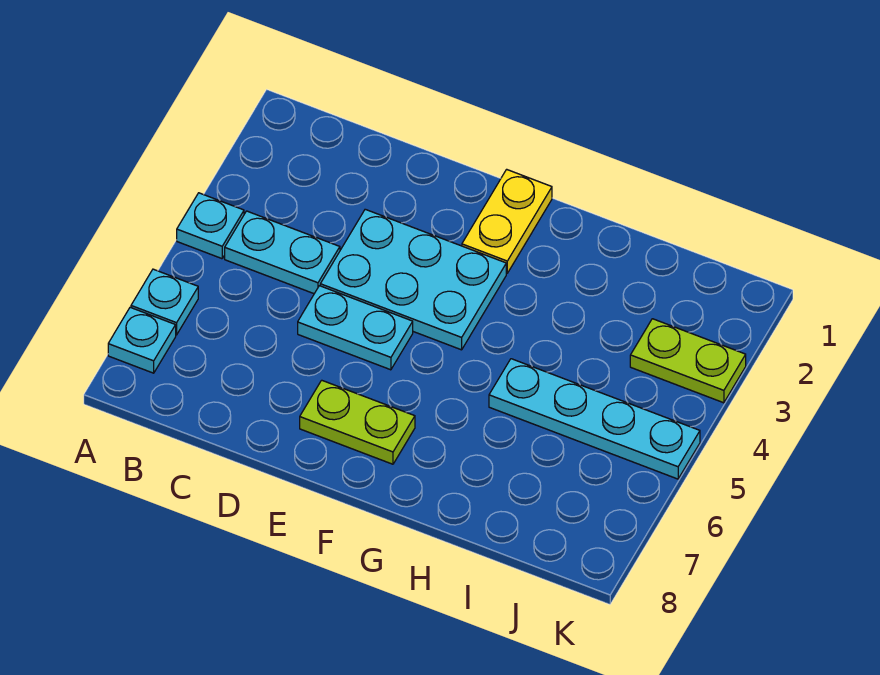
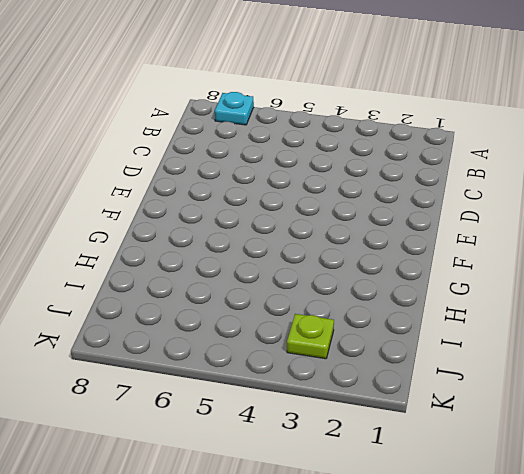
lime 1x1 plate [287,314,334,359] -> lime 1x2 plate [630,319,746,403]
none -> cyan 1x1 plate [177,193,244,259]
none -> cyan 1x1 plate [131,269,198,335]

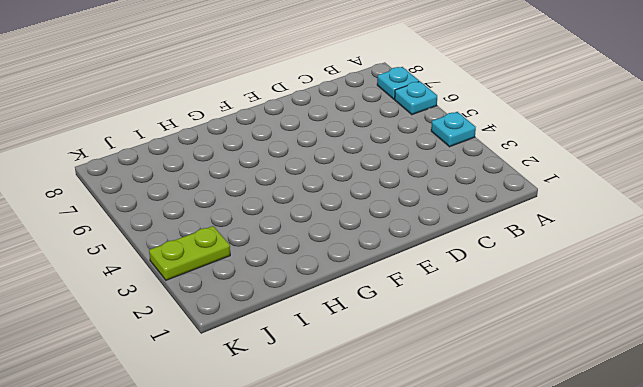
none -> cyan 1x2 plate [225,211,340,294]
none -> cyan 2x3 plate [320,209,506,350]

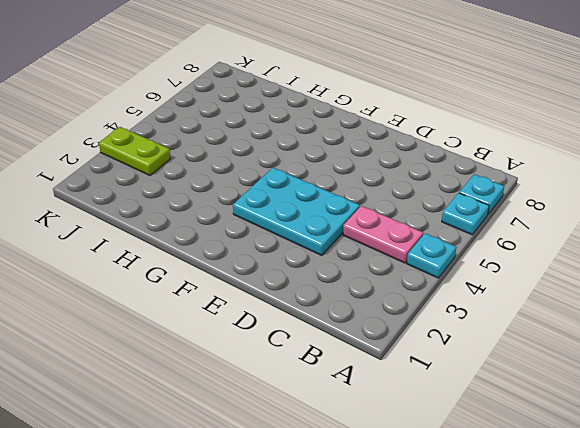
pink 1x2 plate [343,206,423,263] -> cyan 1x2 plate [225,211,340,294]
none -> cyan 1x2 plate [298,286,413,370]
none -> lime 1x2 plate [300,380,415,464]

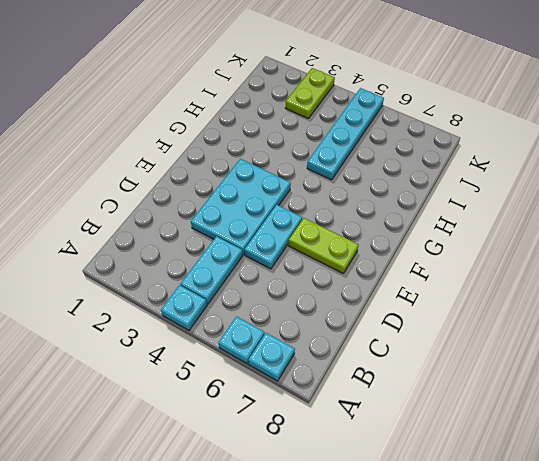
lime 1x2 plate [288,218,359,274] -> lime 1x2 plate turned to [300,380,415,464]
none -> yellow 1x2 plate [462,169,552,273]

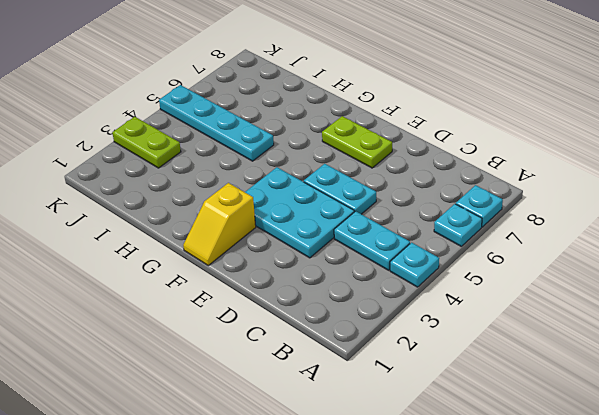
yellow 1x2 slope [183,183,256,265] -> yellow 1x2 plate [462,169,552,273]

